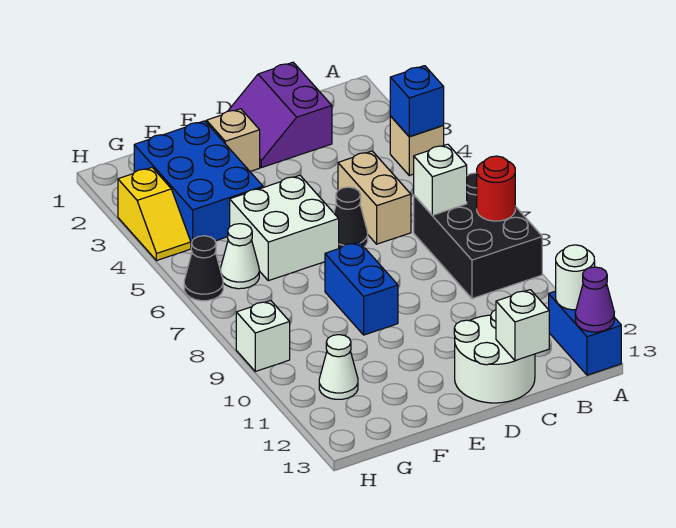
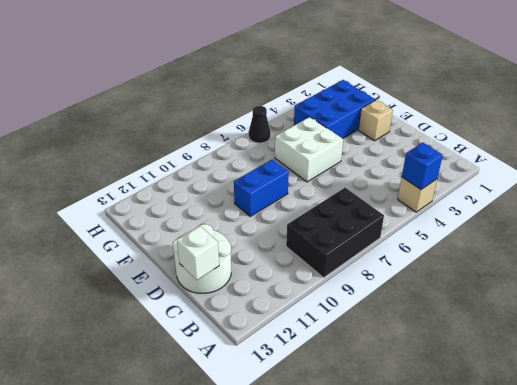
none -> blue 1x2 brick [549,291,621,375]
none -> purple 2x2 slope [228,62,332,168]
none -> tan 1x2 brick [338,151,411,244]

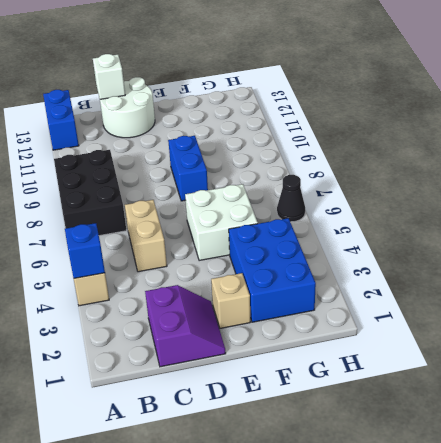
none -> black 1x1 cone [334,187,368,248]
none -> white 1x1 cone [220,224,259,289]
none -> white 1x1 cone [319,335,358,399]

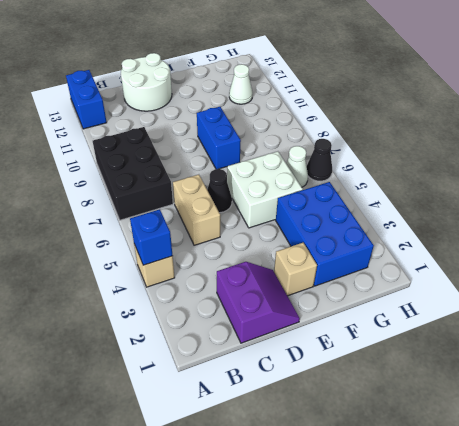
none -> yellow 1x2 slope [118,168,191,261]
none -> white 1x1 brick [236,301,290,371]
none -> red 1x1 round brick [477,156,515,221]

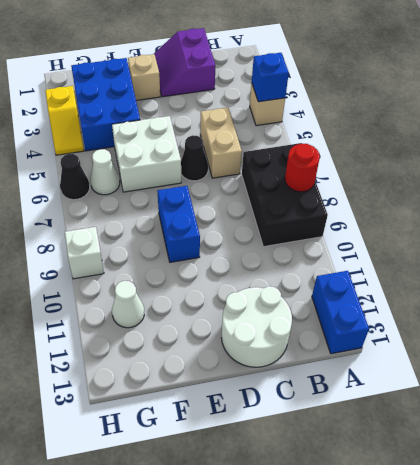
none -> white 1x1 round brick [556,245,595,310]
none -> purple 1x1 cone [575,267,614,332]
none -> white 1x1 brick [414,144,467,215]

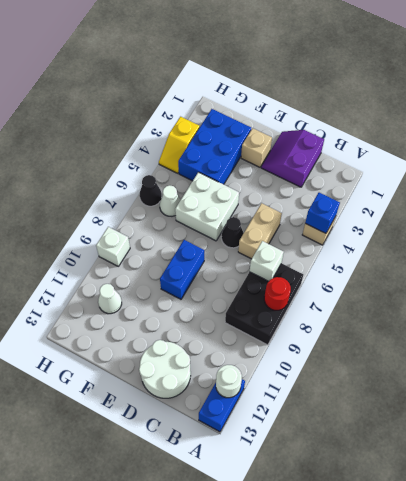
none -> purple 1x1 cone [575,267,614,332]
none -> white 1x1 brick [496,290,549,361]

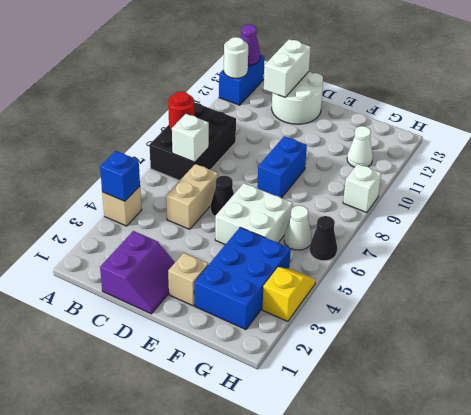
white 1x2 brick [264,39,311,97] -> white 1x1 brick [496,290,549,361]

